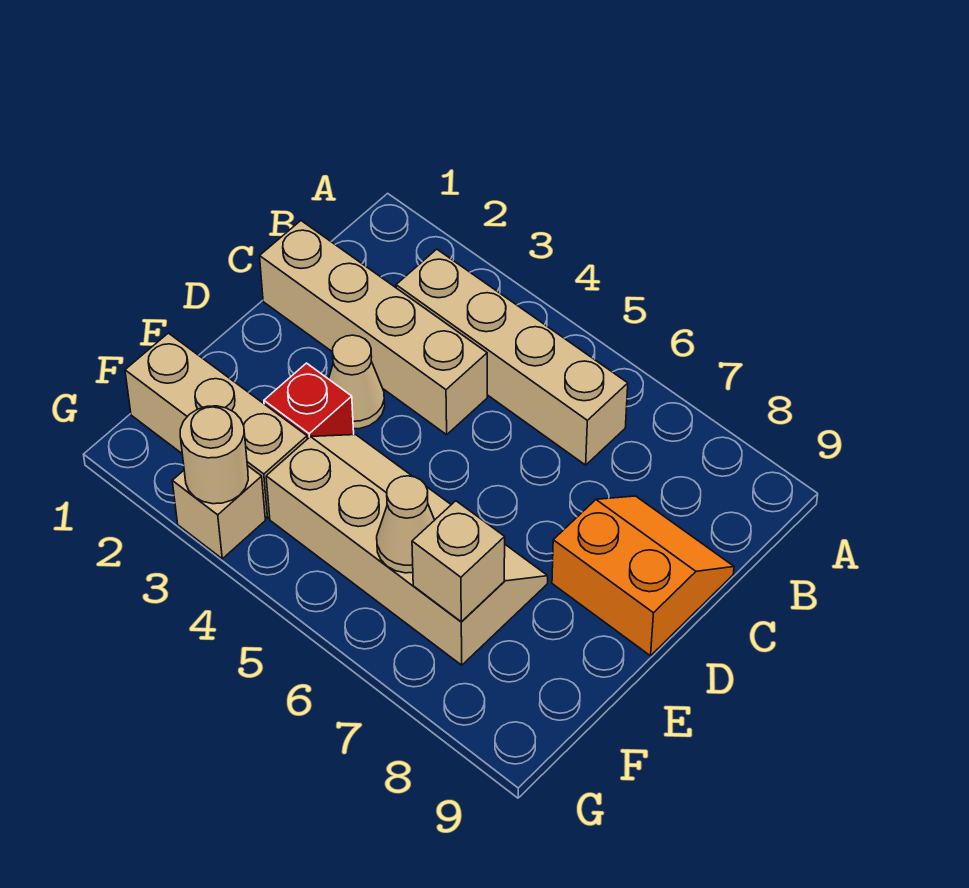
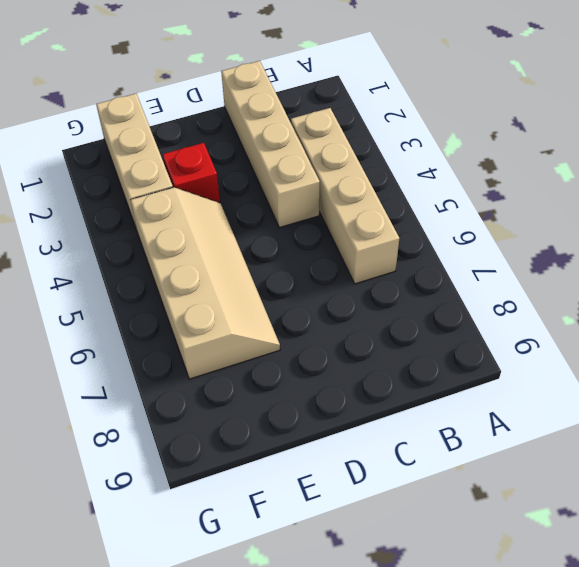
none -> orange 2x2 slope [552,496,734,656]
none -> tan 1x1 cone [329,335,385,429]

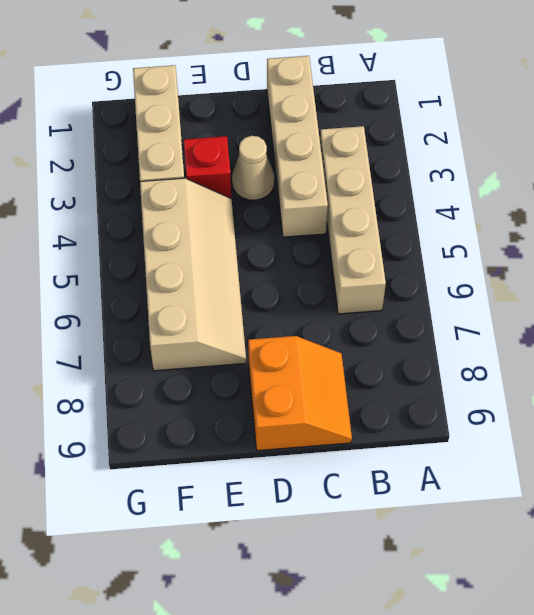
none -> tan 1x1 brick [172,465,265,559]
none -> tan 1x1 cone [377,476,434,573]

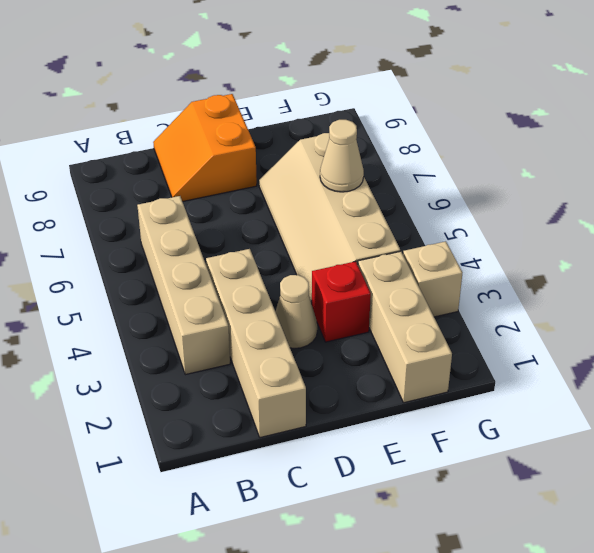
none -> tan 1x1 brick [412,501,505,622]
none -> tan 1x1 round brick [180,406,248,504]

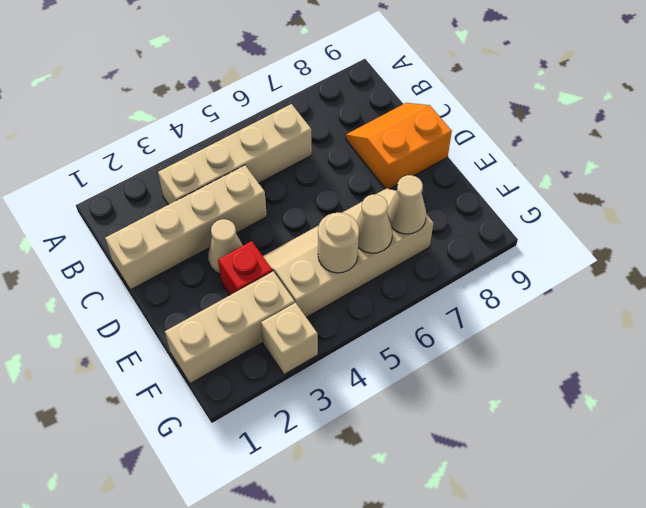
tan 1x1 round brick [318,213,359,273] -> tan 1x1 round brick moved to [180,406,248,504]
tan 1x1 cone [387,175,426,234] -> tan 1x1 brick [412,501,505,622]

